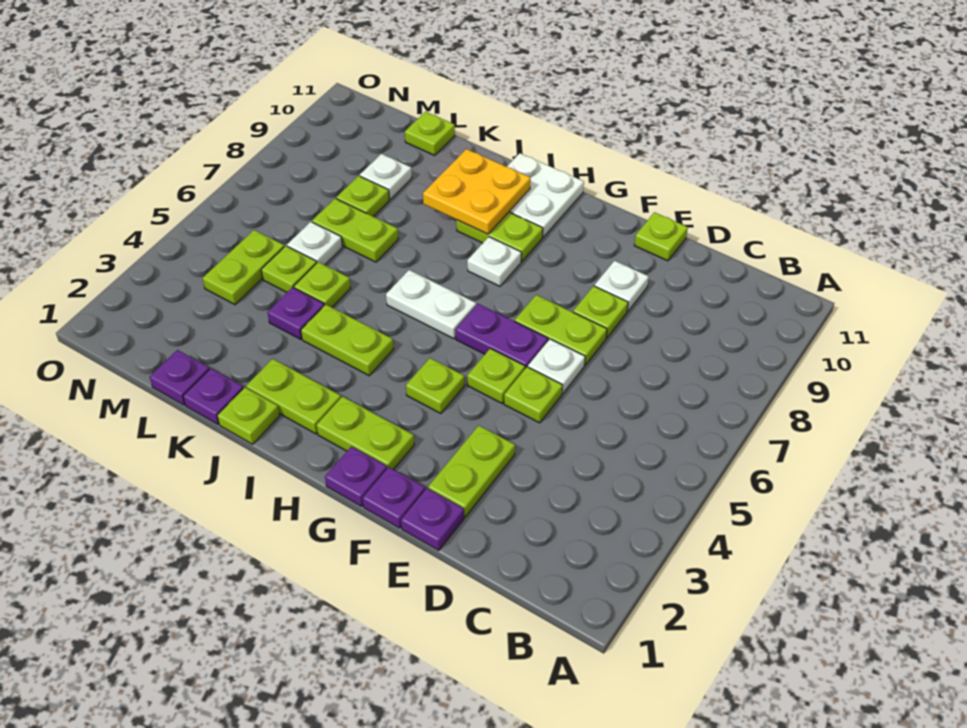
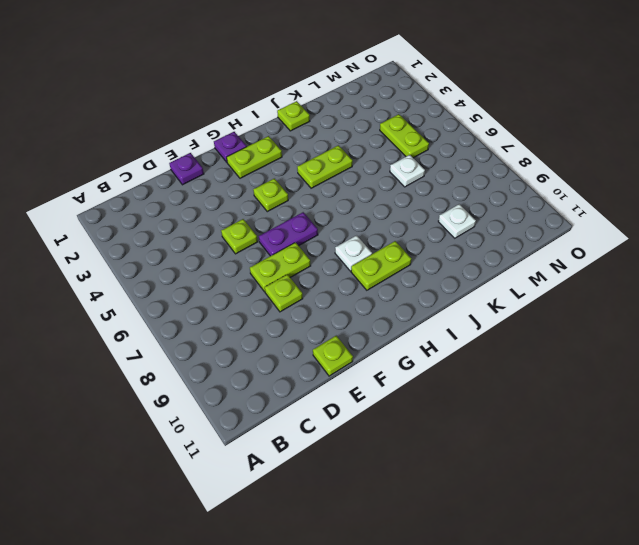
none -> lime 1x2 plate [428,425,515,517]
none -> white 1x1 plate [528,339,585,394]
none -> white 1x1 plate [595,261,649,311]
none -> purple 1x1 plate [363,467,425,528]

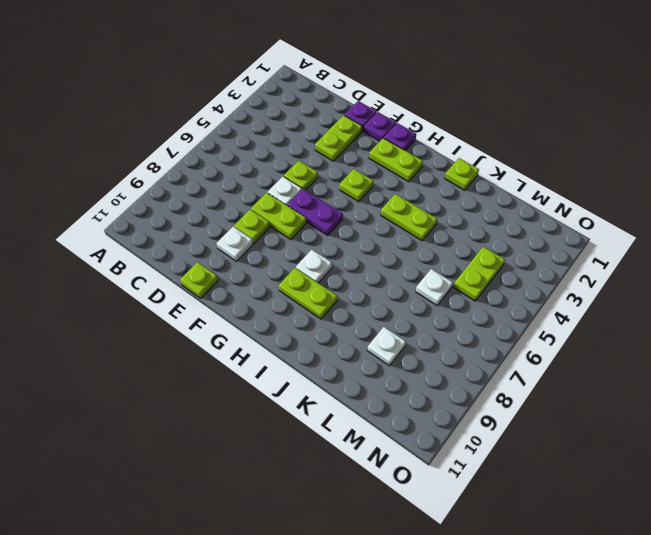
none -> lime 1x1 plate [467,348,525,403]
none -> white 1x2 plate [386,270,476,339]
none -> white 2x2 plate [507,153,584,237]
none -> lime 1x2 plate [246,359,341,434]

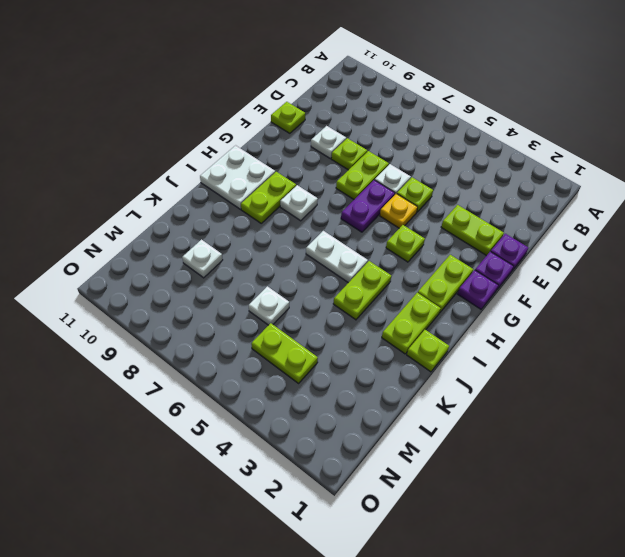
yellow 1x1 plate [380,194,418,228] -> lime 1x1 plate [467,348,525,403]
white 1x2 plate [306,231,368,283] -> white 1x2 plate turned to [386,270,476,339]
none -> purple 1x1 plate [183,368,243,424]
none -> purple 1x1 plate [267,287,324,339]
none -> lime 1x1 plate [294,262,351,307]
none -> lime 1x2 plate [312,198,398,262]

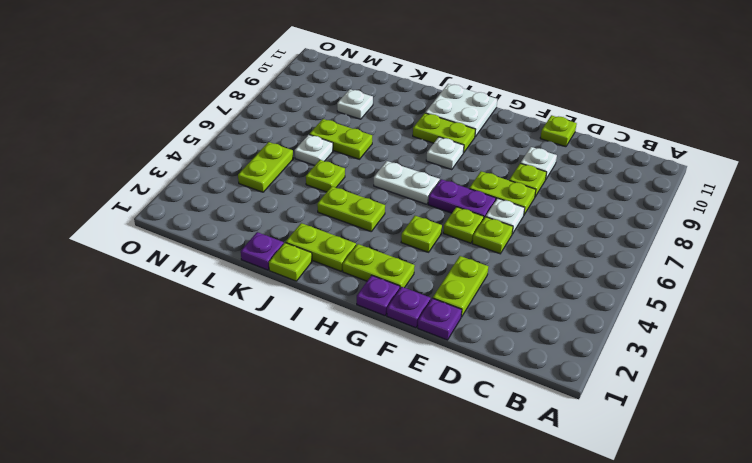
none -> purple 1x1 plate [267,287,324,339]
none -> purple 1x1 plate [150,350,209,405]
none -> lime 1x1 plate [261,246,317,292]
none -> lime 1x1 plate [336,176,389,217]

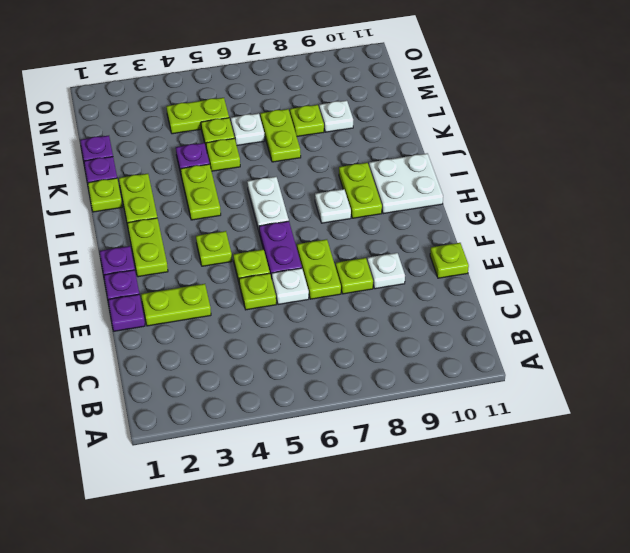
none -> lime 1x1 plate [405,112,455,155]
none -> yellow 2x2 plate [423,149,531,234]

